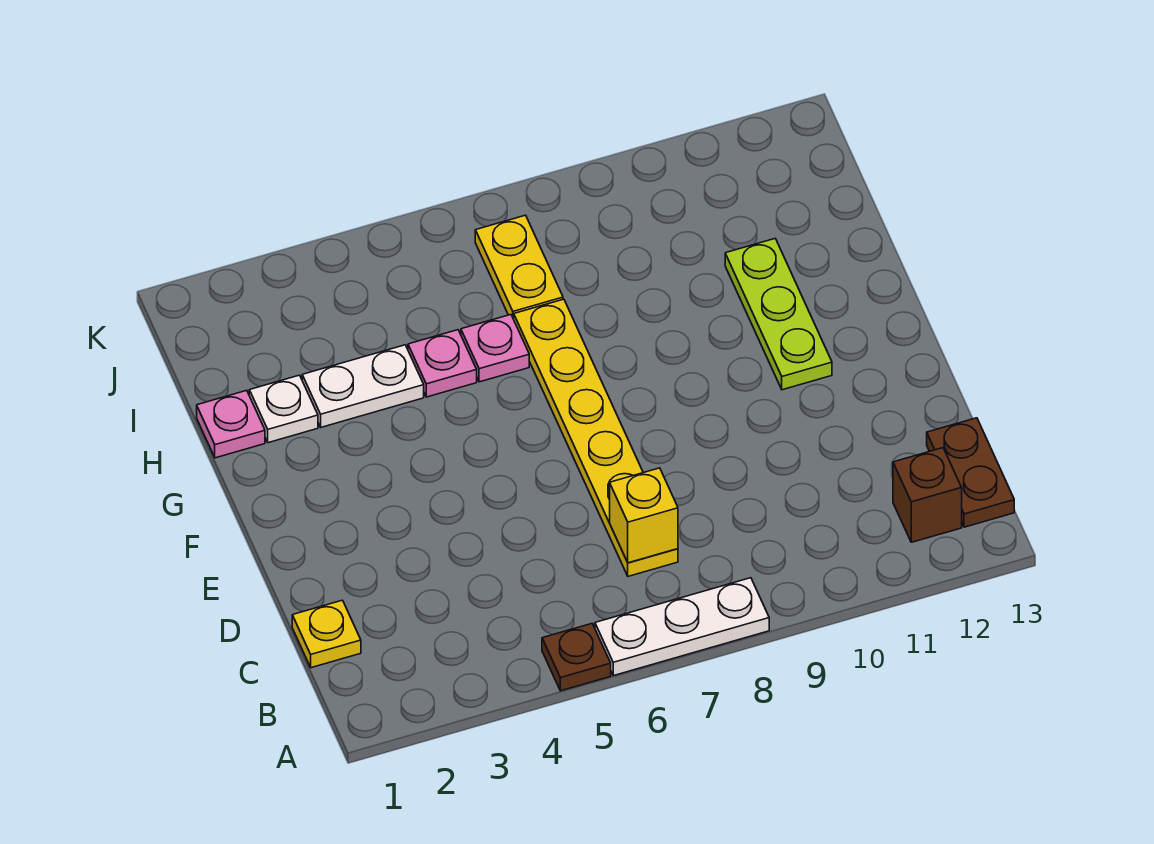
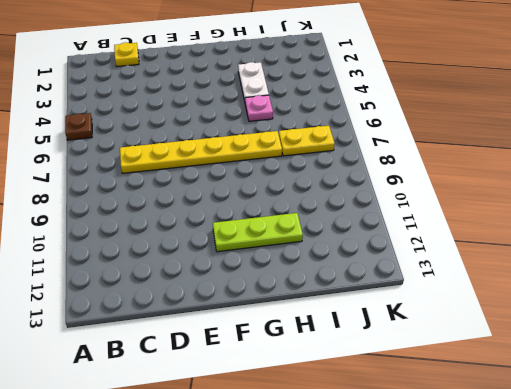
none -> white 1x3 plate [595,578,769,676]
none -> brown 1x1 brick [893,448,962,542]
none -> brown 1x2 plate [927,418,1014,527]

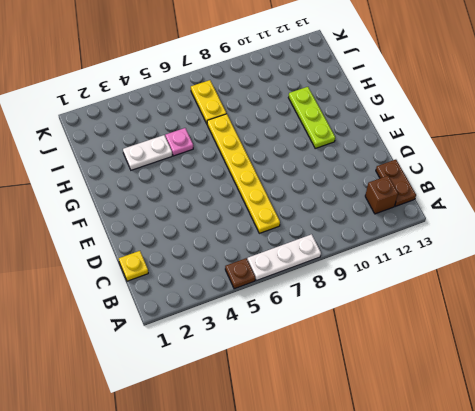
none -> pink 1x1 plate [197,390,265,458]
none -> white 1x1 plate [249,375,318,443]
none -> pink 1x1 plate [461,315,529,382]

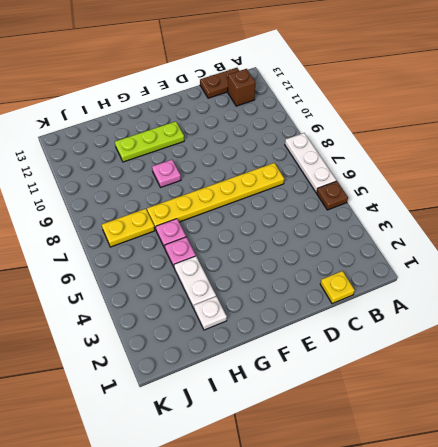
pink 1x1 plate [152,160,181,187] -> pink 1x1 plate moved to [197,390,265,458]
none -> yellow 1x1 brick [610,468,678,563]

